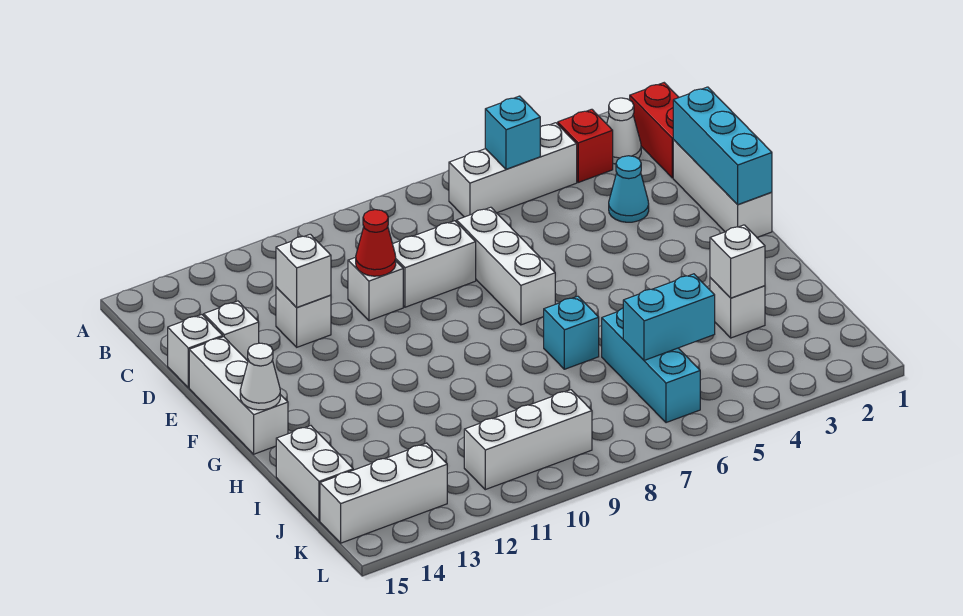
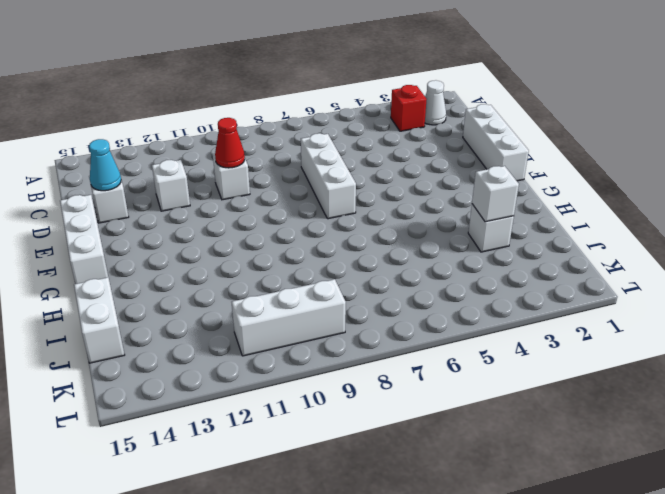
cyan 1x1 cone [89,139,121,191] -> cyan 1x1 cone moved to [609,156,649,222]
none -> red 1x2 brick [630,83,679,178]
none -> white 1x3 brick [449,123,577,217]
none -> white 1x2 brick [393,221,476,307]

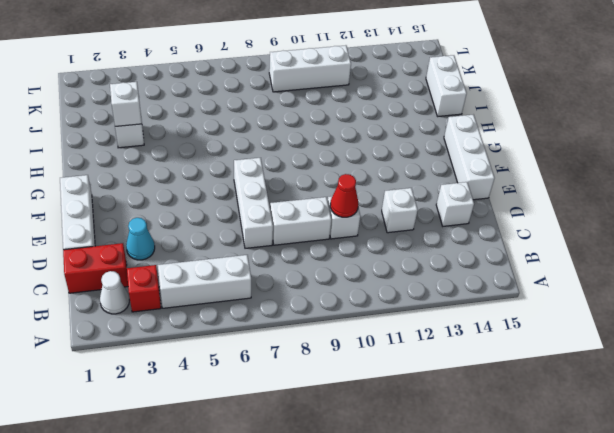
red 1x2 brick [63,243,128,293] -> red 1x2 brick turned to [630,83,679,178]
none -> white 1x1 brick [168,315,223,388]
none -> cyan 1x1 brick [544,296,599,369]
none -> cyan 1x3 brick [602,308,700,423]

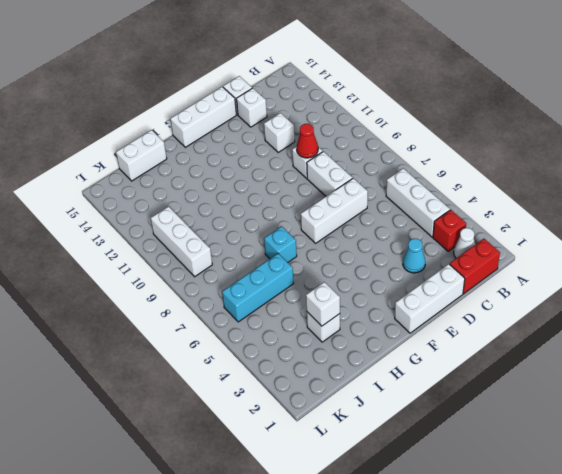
none -> white 1x3 brick [320,443,447,543]
none -> cyan 1x1 brick [485,96,540,169]
none -> cyan 1x3 brick [673,87,772,205]

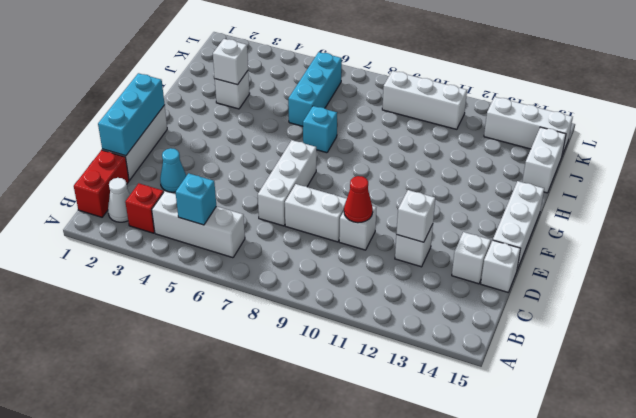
none -> white 1x1 cone [240,343,280,410]
none -> cyan 1x2 brick [623,274,715,360]

